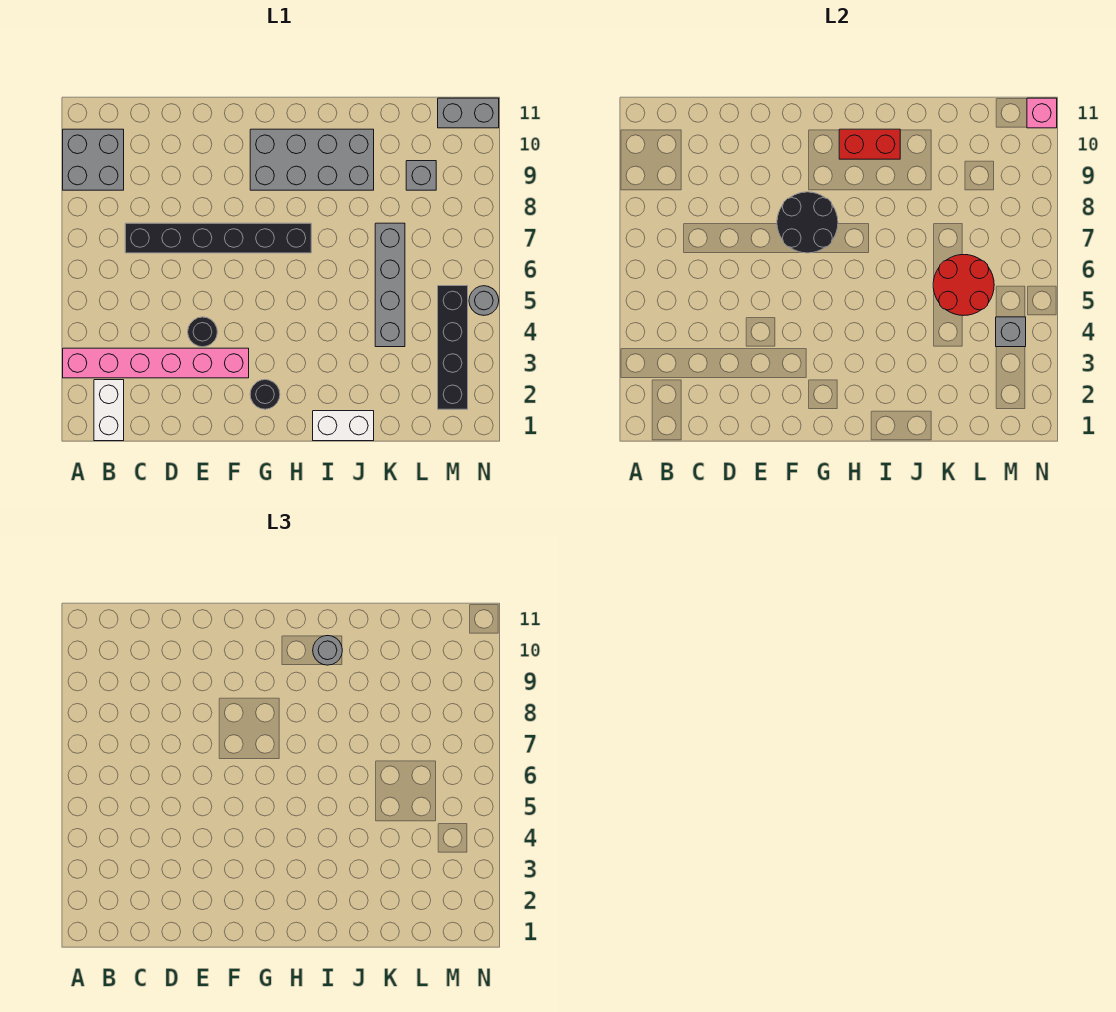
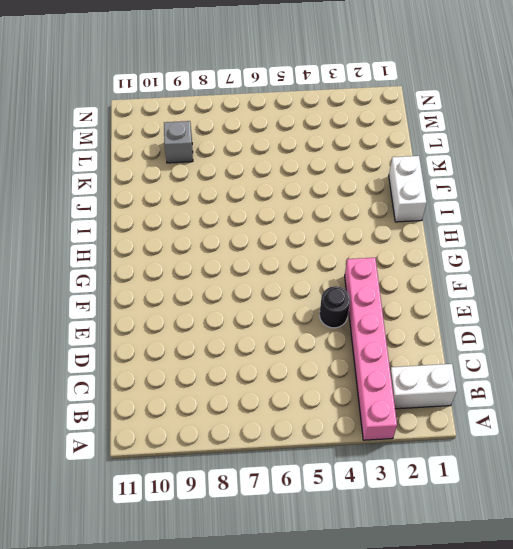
none -> grey 2x2 brick [63,129,124,190]
none -> black 1x6 brick [125,223,311,253]
none -> black 1x1 round brick [250,380,280,409]

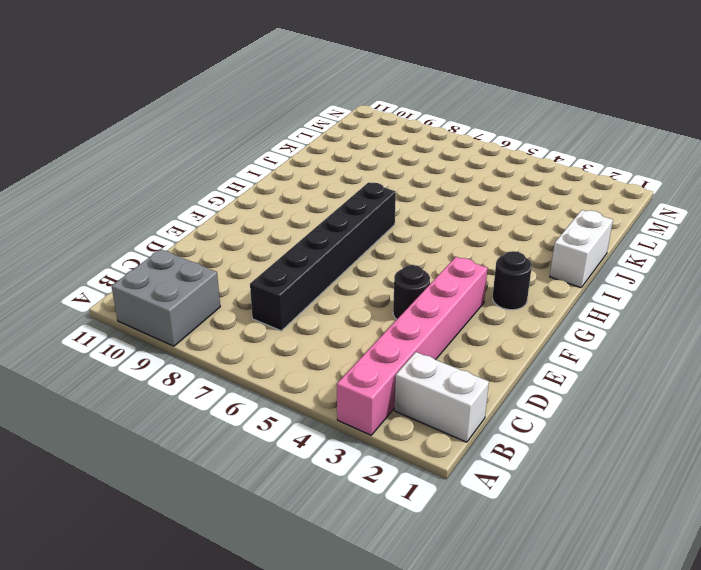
none -> grey 2x4 brick [250,129,374,190]
none -> grey 1x4 brick [375,223,405,347]
none -> grey 1x1 brick [406,161,436,190]

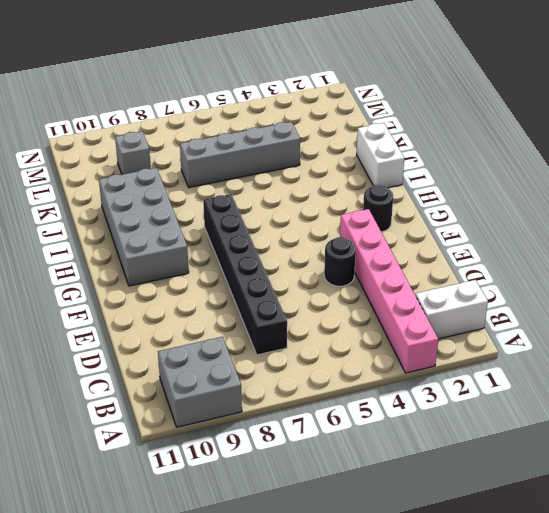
none -> black 1x4 brick [438,286,468,409]
none -> grey 1x2 brick [438,98,499,128]
none -> grey 1x1 round brick [469,286,499,315]

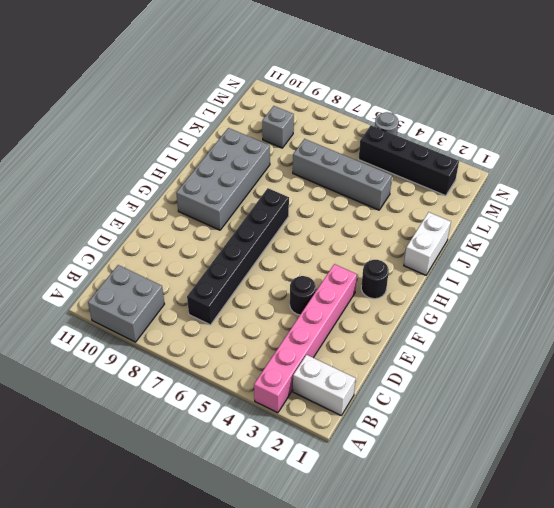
none -> grey 1x2 brick [438,98,499,128]
none -> black 2x2 round brick [777,192,838,253]
none -> red 1x2 brick [839,129,900,159]

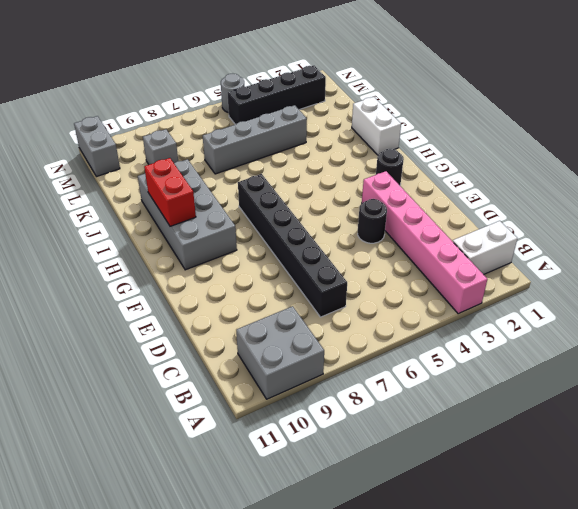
none -> black 2x2 round brick [777,192,838,253]
none -> red 2x2 round brick [933,255,994,316]
none -> grey 1x1 brick [996,317,1026,347]

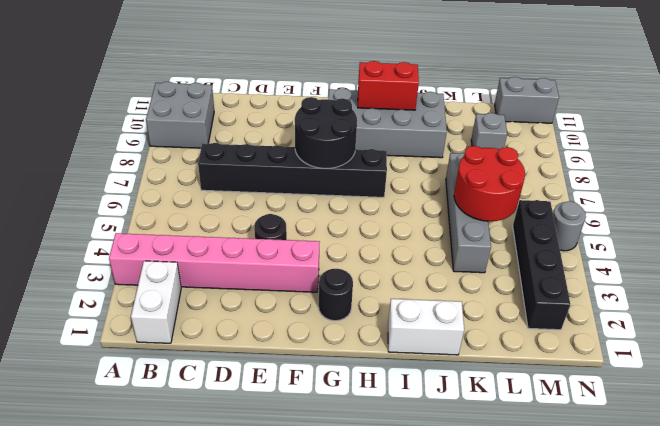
none -> grey 1x1 brick [996,317,1026,347]
none -> pink 1x1 brick [1027,98,1057,128]
none -> grey 1x1 round brick [313,636,342,665]

